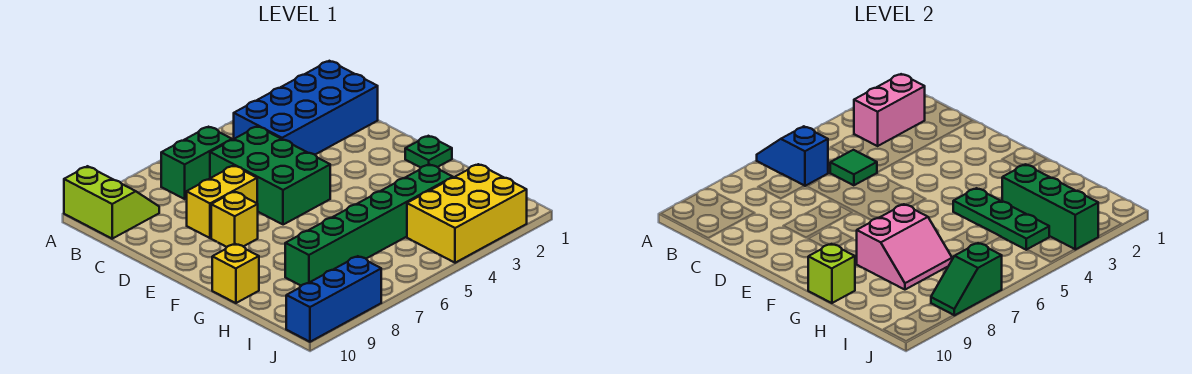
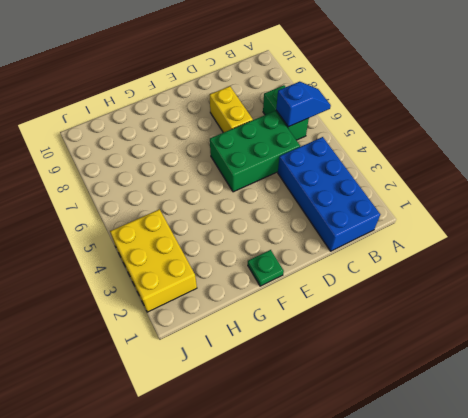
none -> lime 2x2 slope [64,166,159,239]
none -> yellow 1x1 brick [211,192,258,247]
none -> yellow 1x1 brick [212,244,259,303]

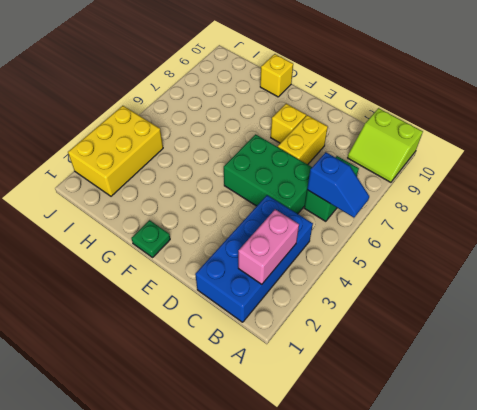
none -> green 1x6 brick [285,165,453,286]
none -> blue 1x3 brick [286,256,381,342]
none -> green 1x1 tile [830,150,877,185]

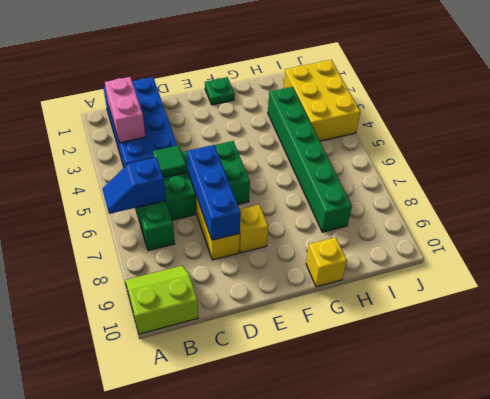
blue 1x3 brick [187,145,241,240] -> blue 1x3 brick moved to [286,256,381,342]
none -> green 1x3 plate [953,188,1049,250]
none -> pink 2x2 slope [857,204,952,290]
none -> lime 1x1 brick [808,244,855,303]

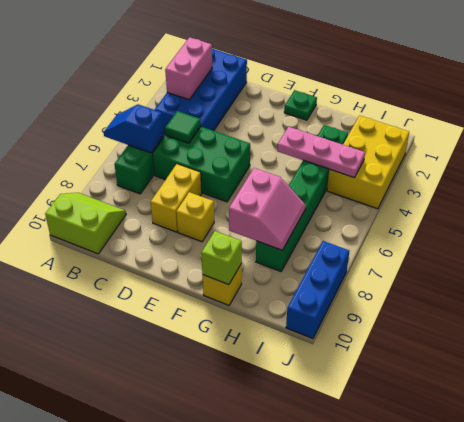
pink 1x3 plate [277,127,365,178] -> green 1x3 plate [953,188,1049,250]
none -> green 1x3 brick [1002,164,1099,249]
none -> green 1x2 slope [931,243,1002,315]

